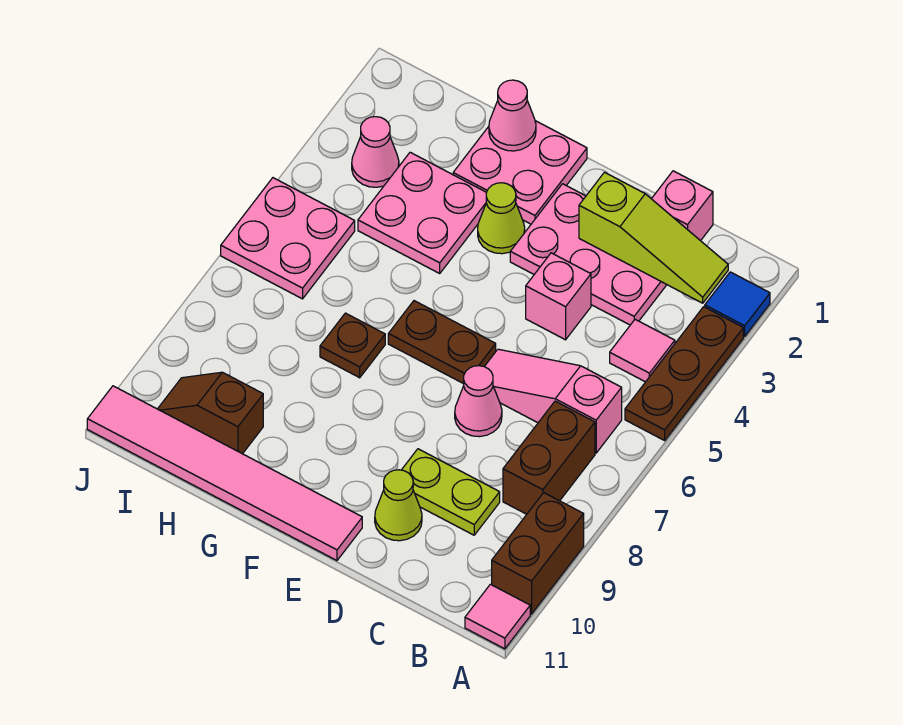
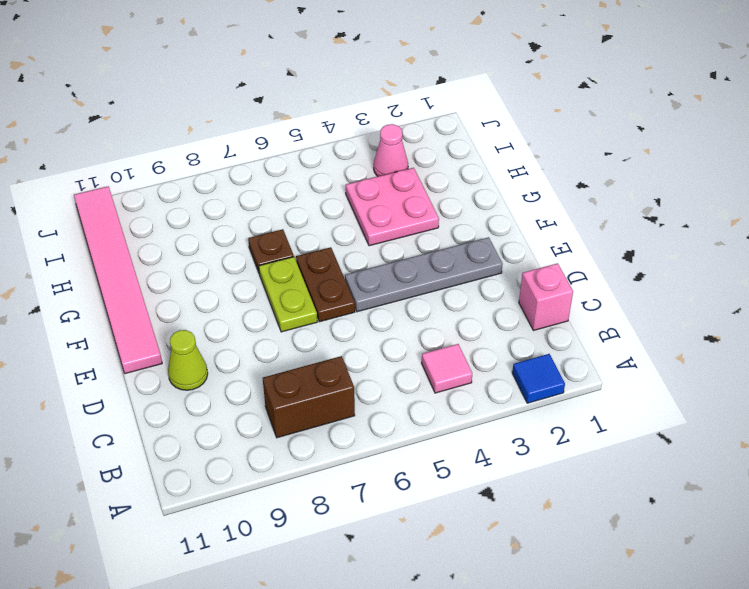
grey 1x4 plate [345,237,503,312] -> pink 2x3 plate [510,184,667,325]
lime 1x2 plate [259,257,317,332] -> lime 1x2 plate moved to [402,449,500,535]
none -> brown 1x3 plate [625,307,743,440]
none -> brown 1x2 brick [492,493,584,614]
none -> pink 1x1 tile [465,584,530,649]

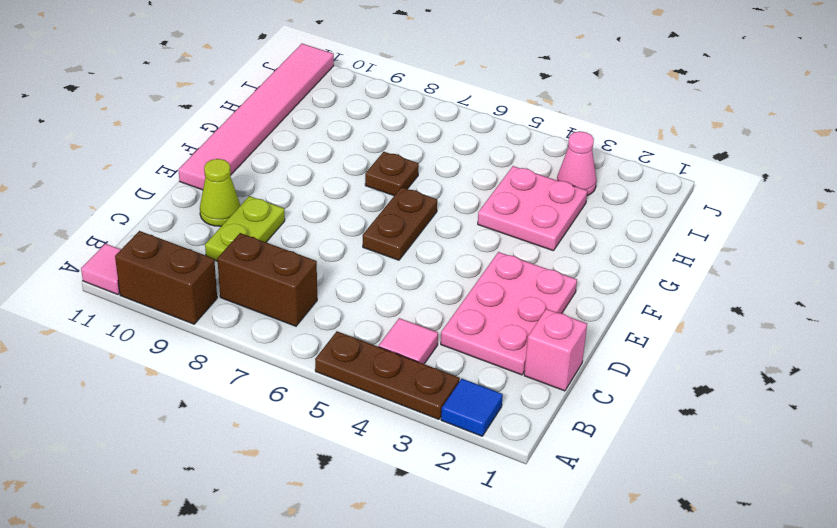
none -> pink 1x3 slope [484,349,622,453]
none -> pink 1x1 brick [526,253,591,340]
none -> pink 1x1 cone [455,366,502,437]

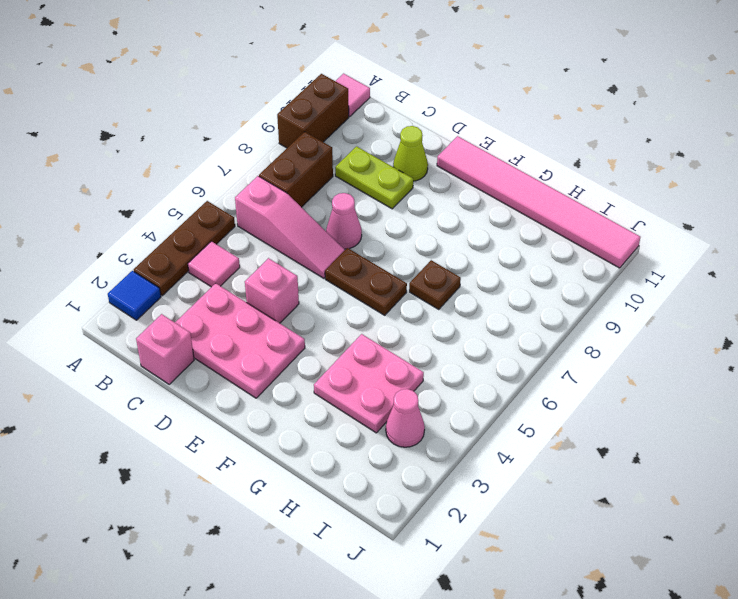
none -> pink 2x2 plate [453,121,587,224]
none -> lime 1x1 cone [478,183,525,254]
none -> brown 1x2 slope [158,372,263,454]

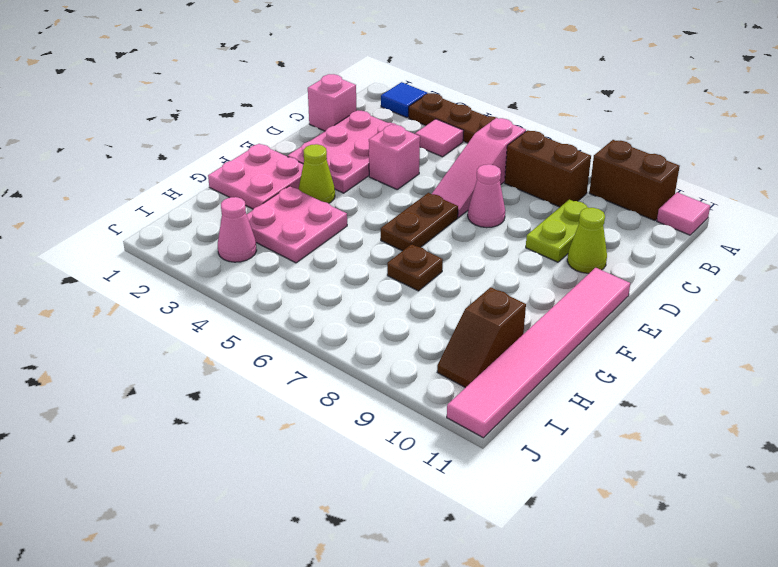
none -> pink 2x2 plate [221,178,355,299]
none -> lime 1x3 slope [579,172,728,303]
none -> pink 1x1 cone [489,80,536,151]

